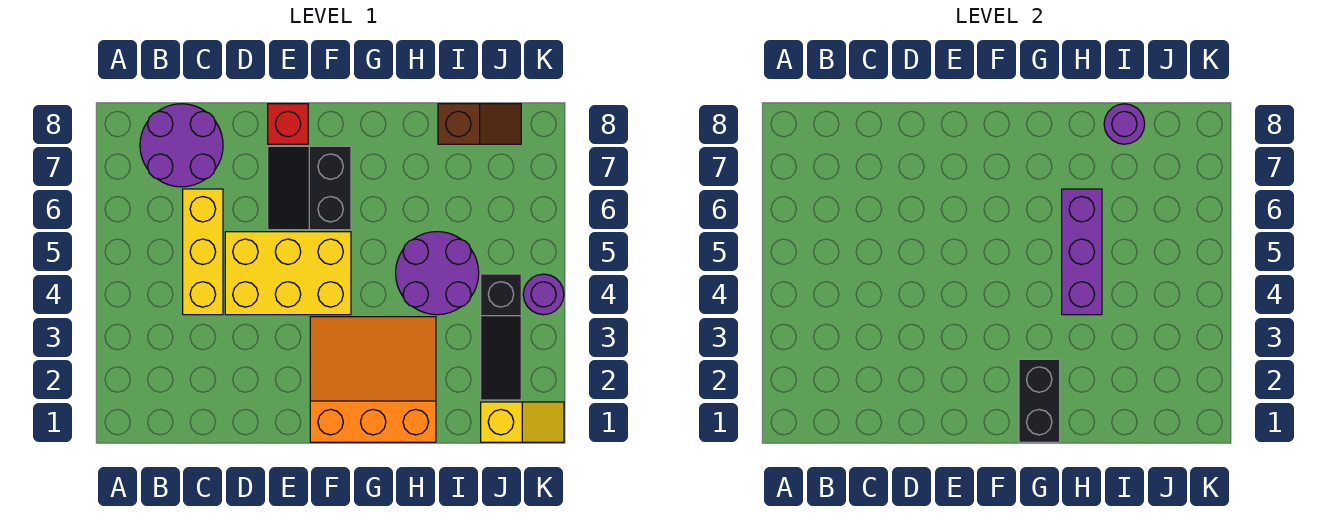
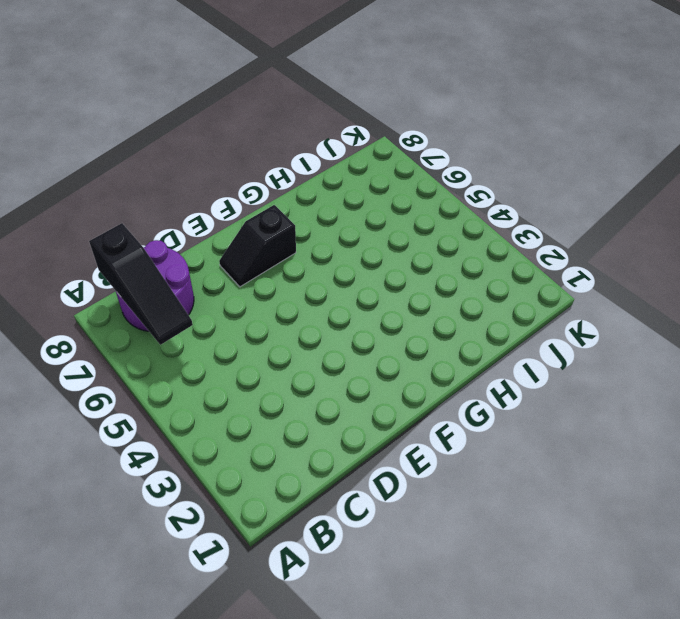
black 1x3 slope [89,223,193,345] -> black 1x3 slope moved to [481,274,521,400]
black 1x2 slope [219,205,296,287] -> black 2x2 slope [268,146,351,230]
none -> yellow 1x3 brick [183,189,223,315]
none -> yellow 2x3 brick [225,232,351,315]
none -> red 1x1 brick [268,104,308,144]

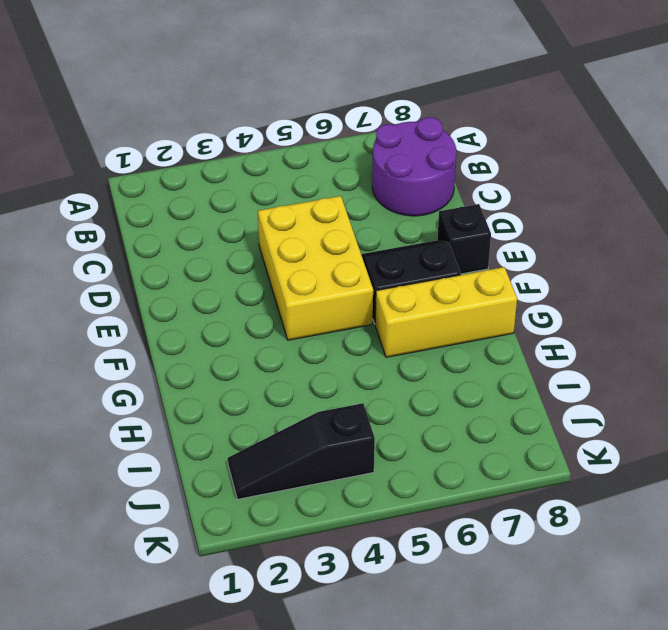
black 1x1 brick [437,204,491,274] -> red 1x1 brick [268,104,308,144]
yellow 1x3 brick [375,267,517,357] -> yellow 1x3 brick moved to [183,189,223,315]
none -> orange 3x3 slope [310,317,436,442]
none -> purple 2x2 round brick [396,232,479,315]
none -> brown 1x2 slope [438,104,521,144]

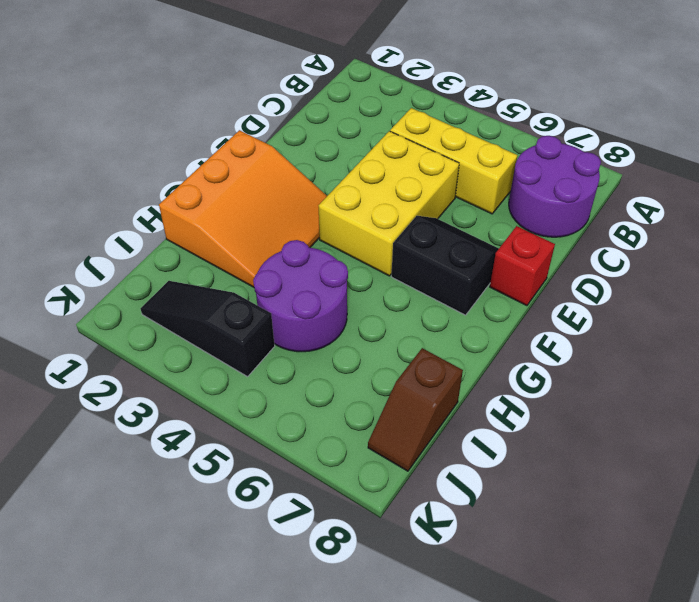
none -> yellow 1x2 slope [481,402,564,442]
none -> purple 1x1 round brick [523,274,564,315]
none -> black 1x2 brick [1019,359,1060,442]

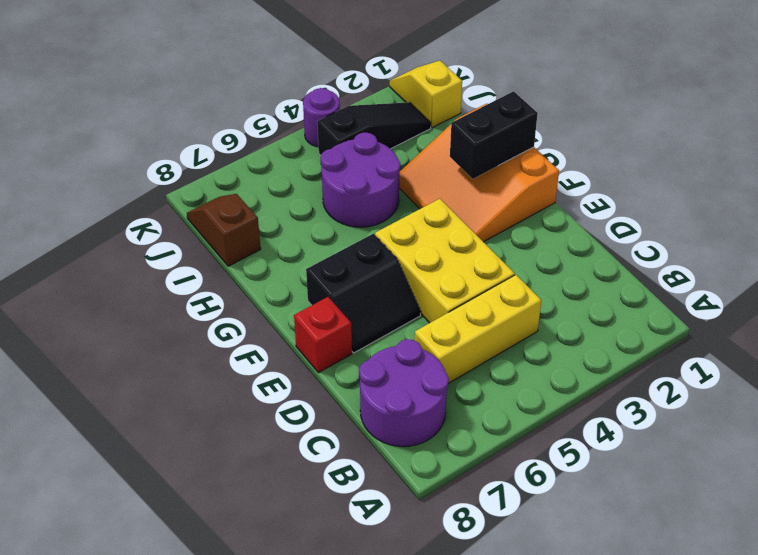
none -> purple 1x3 brick [1062,189,1102,315]
none -> purple 1x1 round brick [1104,104,1145,144]

